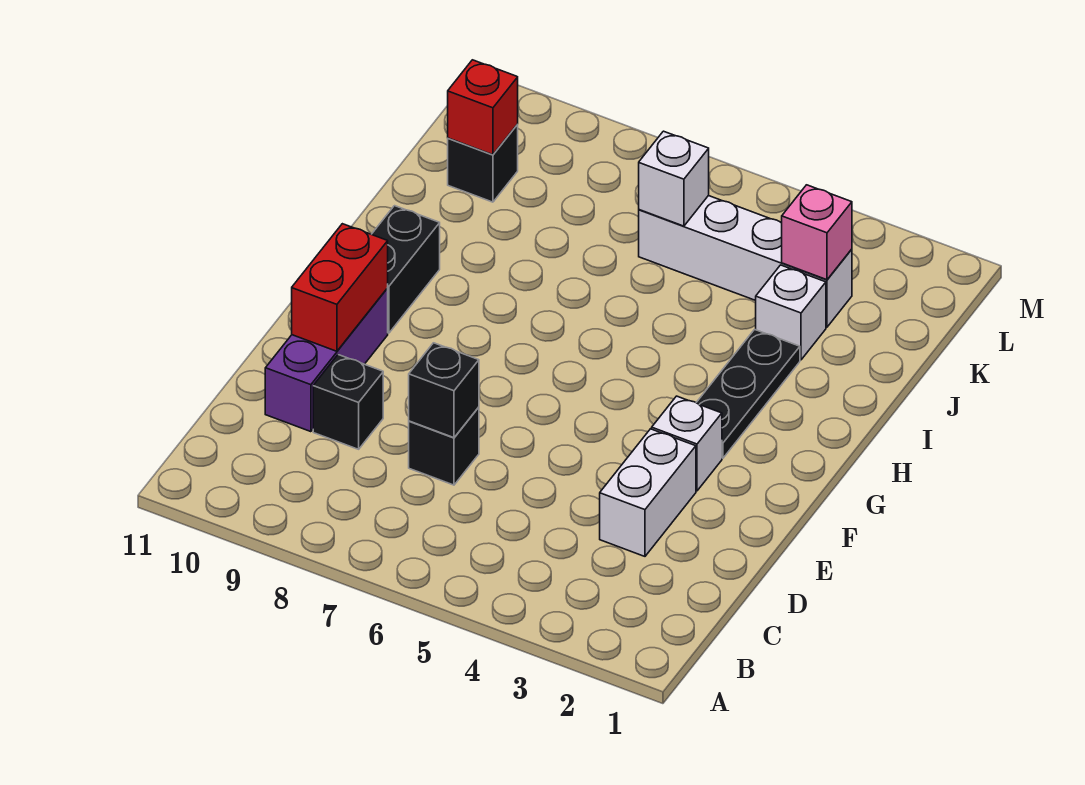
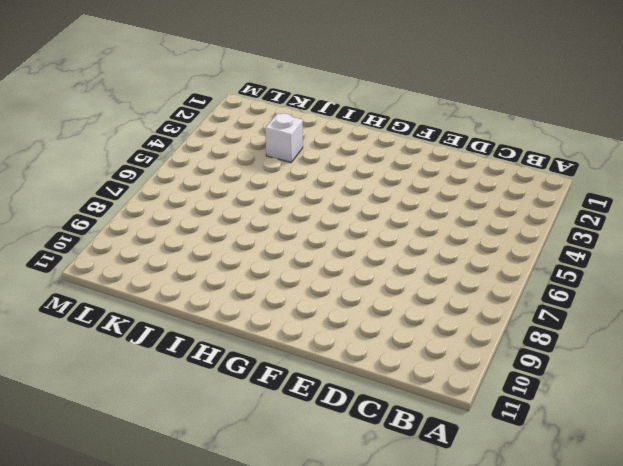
none -> white 1x2 brick [600,429,696,556]
none -> black 1x1 brick [409,407,479,485]
none -> black 1x1 brick [313,355,383,449]

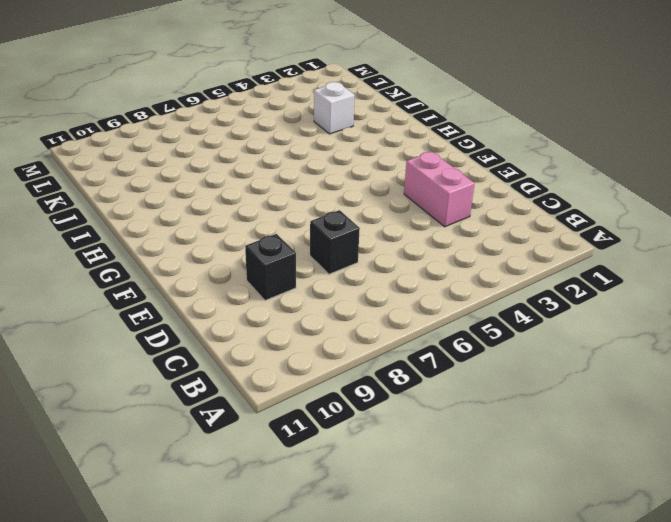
pink 1x2 brick [404,152,475,227] -> white 1x2 brick [600,429,696,556]
none -> purple 1x3 brick [265,288,388,432]
none -> white 1x1 brick [652,396,722,491]
none -> black 1x3 plate [696,329,800,458]

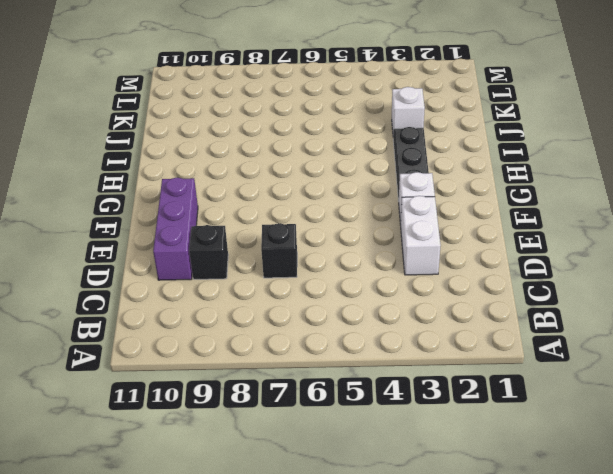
none -> black 1x2 brick [372,206,440,333]
none -> white 1x4 brick [639,196,852,327]
none -> black 1x1 brick [448,124,518,202]

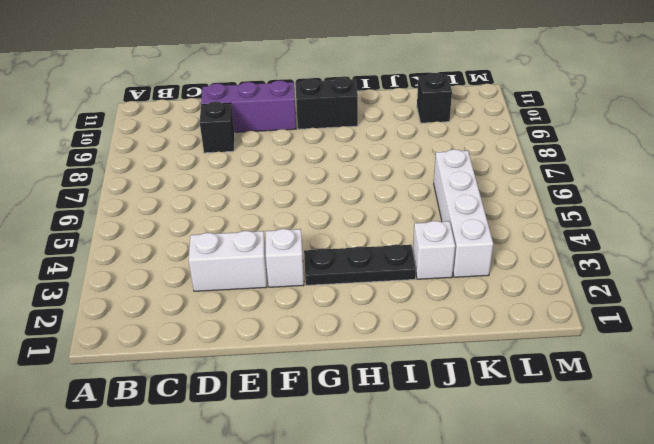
none -> black 1x1 brick [409,407,479,485]
none -> black 1x1 brick [409,343,479,438]
none -> red 1x2 brick [292,224,388,351]

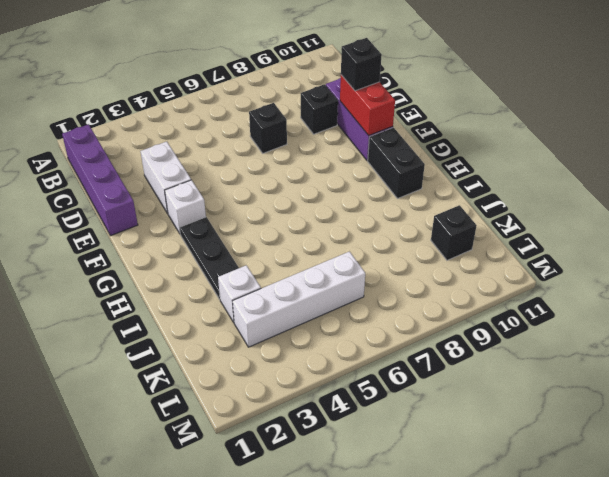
purple 1x4 brick [62,124,138,236] -> none
black 1x1 brick [341,38,382,91] -> black 1x1 brick moved to [409,343,479,438]
none -> pink 1x1 brick [782,185,852,280]
none -> white 1x1 brick [639,131,709,226]
none -> red 1x1 brick [448,60,518,155]

